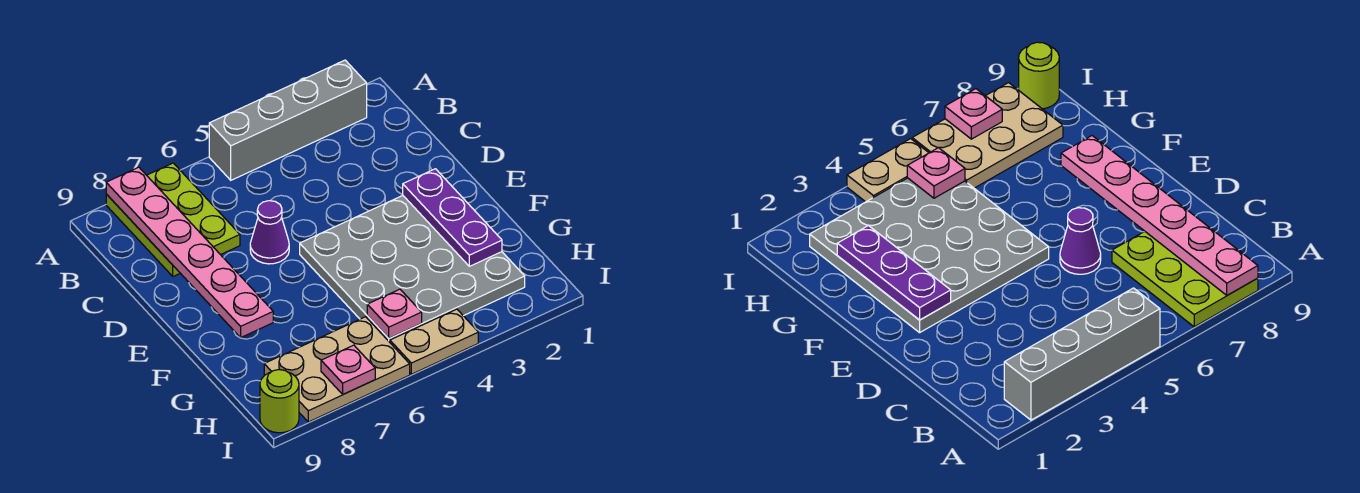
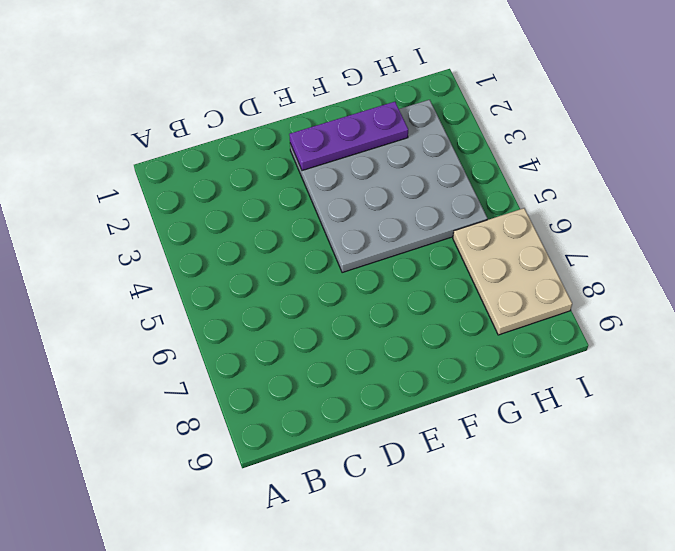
none -> grey 1x4 brick [209,60,367,180]
none -> lime 2x3 plate [106,163,240,276]

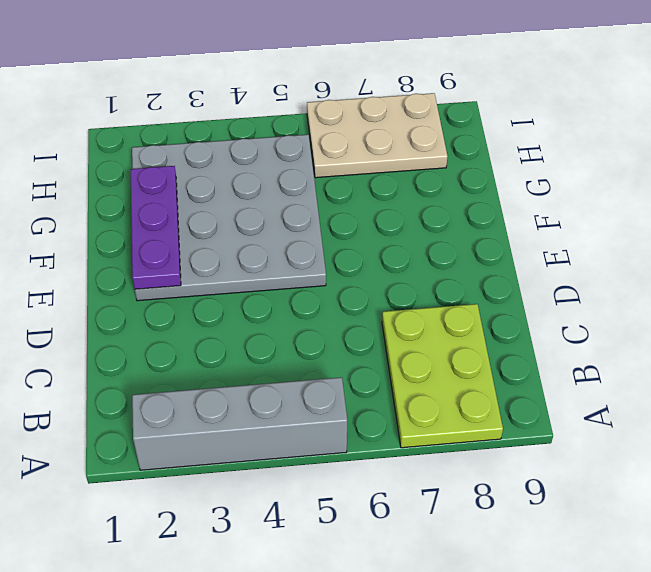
none -> purple 1x1 cone [250,201,289,264]
none -> tan 1x2 plate [390,309,478,374]

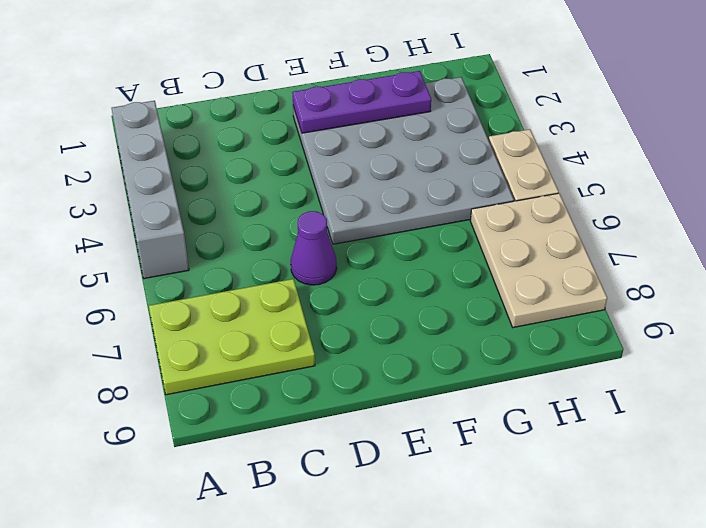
none -> lime 1x1 round brick [260,370,299,433]
none -> pink 1x6 plate [106,167,273,337]

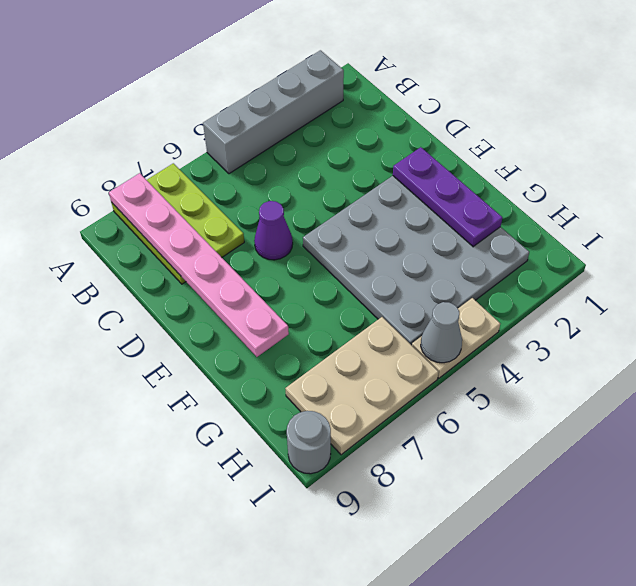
grey 1x1 cone [421,302,462,363] -> none
grey 1x1 round brick [287,411,331,474] -> lime 1x1 round brick [260,370,299,433]
none -> pink 1x1 plate [367,289,422,338]
none -> pink 1x1 plate [321,345,375,394]

